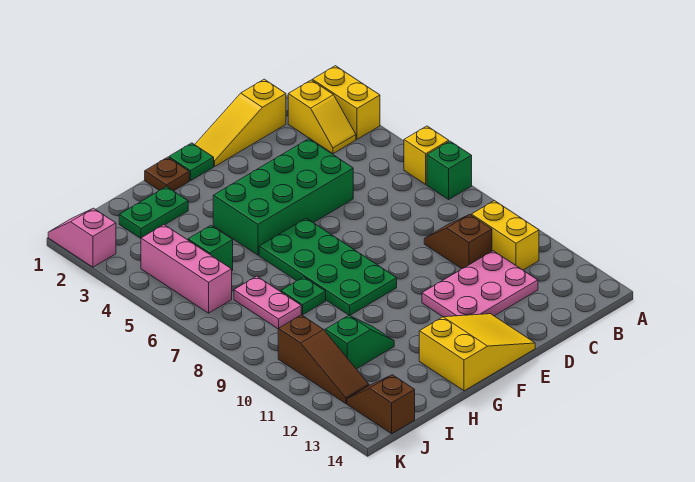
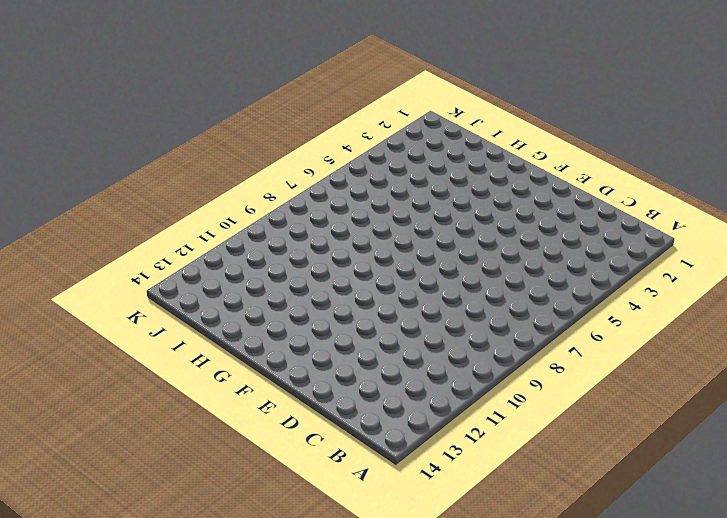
none -> yellow 1x2 brick [312,66,380,139]
none -> yellow 1x1 brick [404,126,449,184]
none -> green 1x1 brick [427,141,472,199]

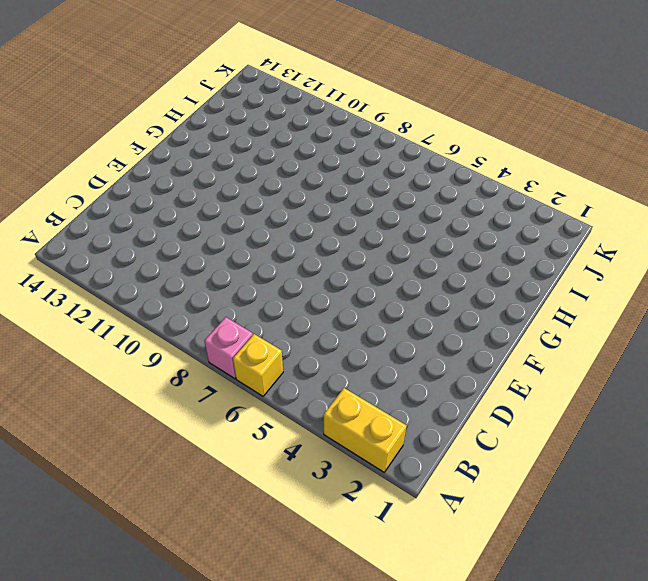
pink 1x1 brick [204,317,253,379] -> green 1x1 brick [427,141,472,199]
none -> yellow 1x2 slope [288,80,356,154]
none -> yellow 1x2 brick [471,201,539,270]
none -> yellow 1x3 slope [195,79,286,166]

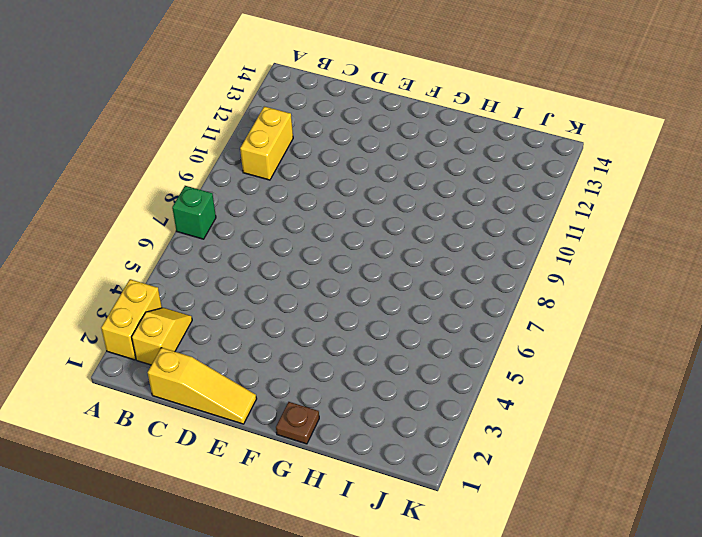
none -> yellow 1x1 brick [404,126,449,184]
none -> brown 1x2 slope [424,214,492,269]
none -> pink 2x3 plate [422,251,538,317]

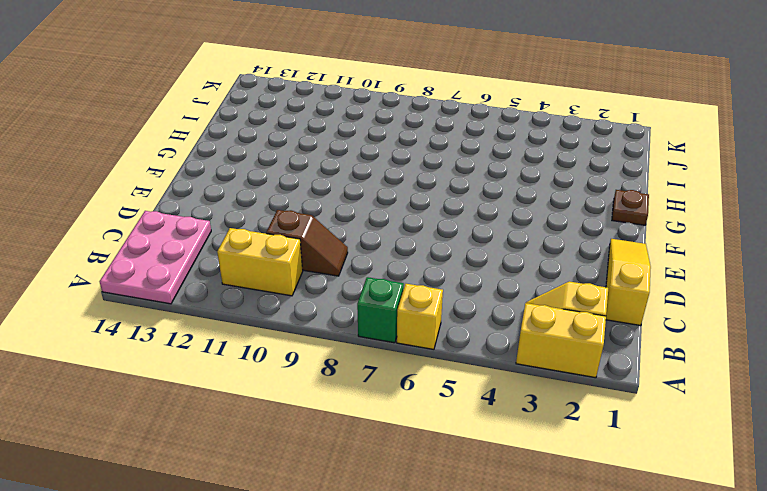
pink 2x3 plate [100,211,211,304] -> pink 2x3 plate moved to [422,251,538,317]
none -> green 2x4 brick [213,139,353,255]
none -> yellow 2x3 slope [419,314,535,391]
none -> green 1x1 plate [169,143,214,181]

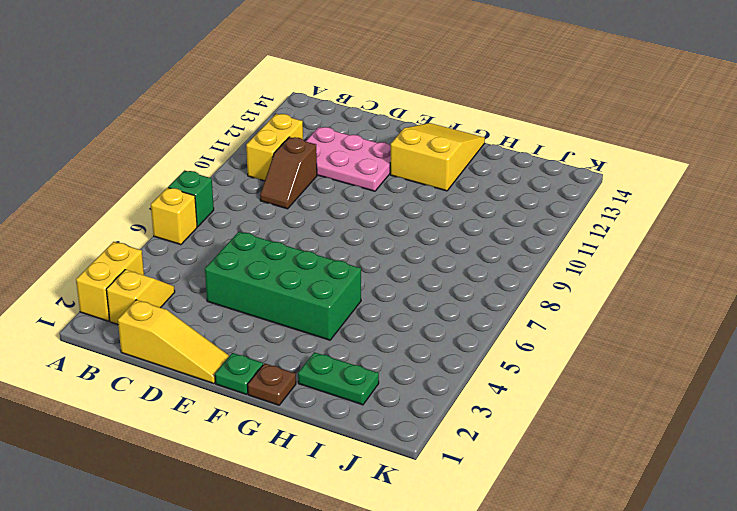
yellow 2x3 slope [390,123,485,191] -> yellow 2x3 slope turned to [419,314,535,391]
none -> green 2x4 plate [259,218,397,315]
none -> green 1x1 plate [281,277,326,315]
none -> green 1x2 slope [325,315,394,369]

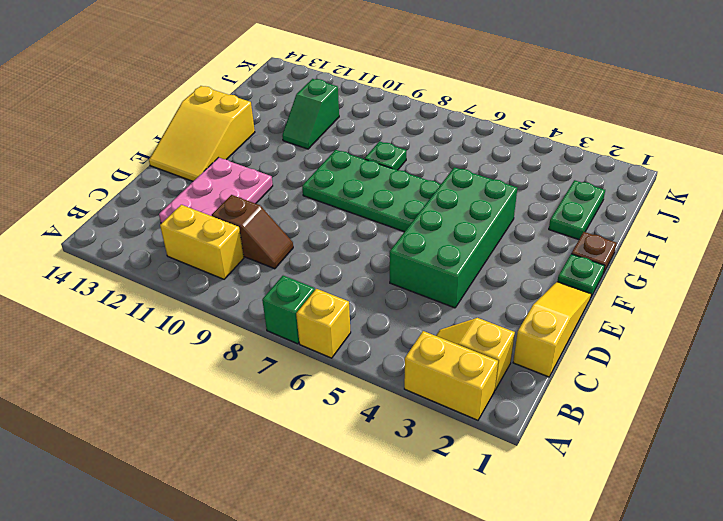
none -> green 1x1 brick [188,226,233,270]
none -> pink 1x2 plate [234,276,301,329]
none -> pink 1x3 brick [141,225,232,313]

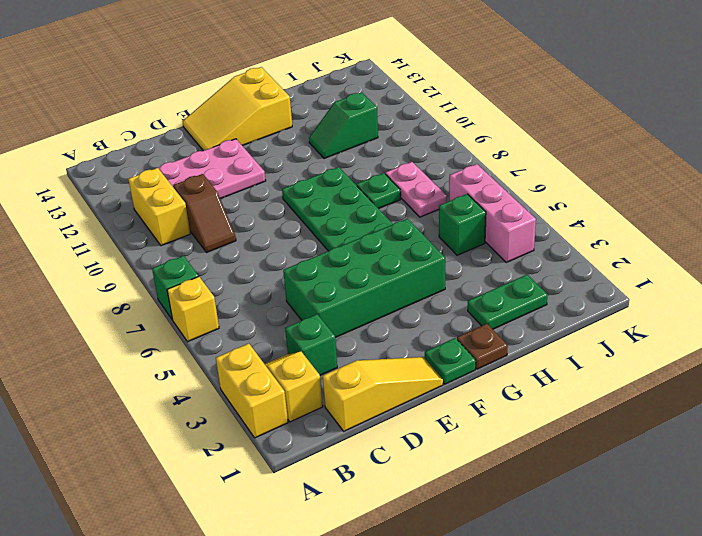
green 1x1 brick [285,314,337,375] -> none
none -> brown 1x3 slope [278,315,369,403]
none -> brown 1x2 slope [347,375,415,434]
none -> pink 1x2 slope [48,208,116,267]

